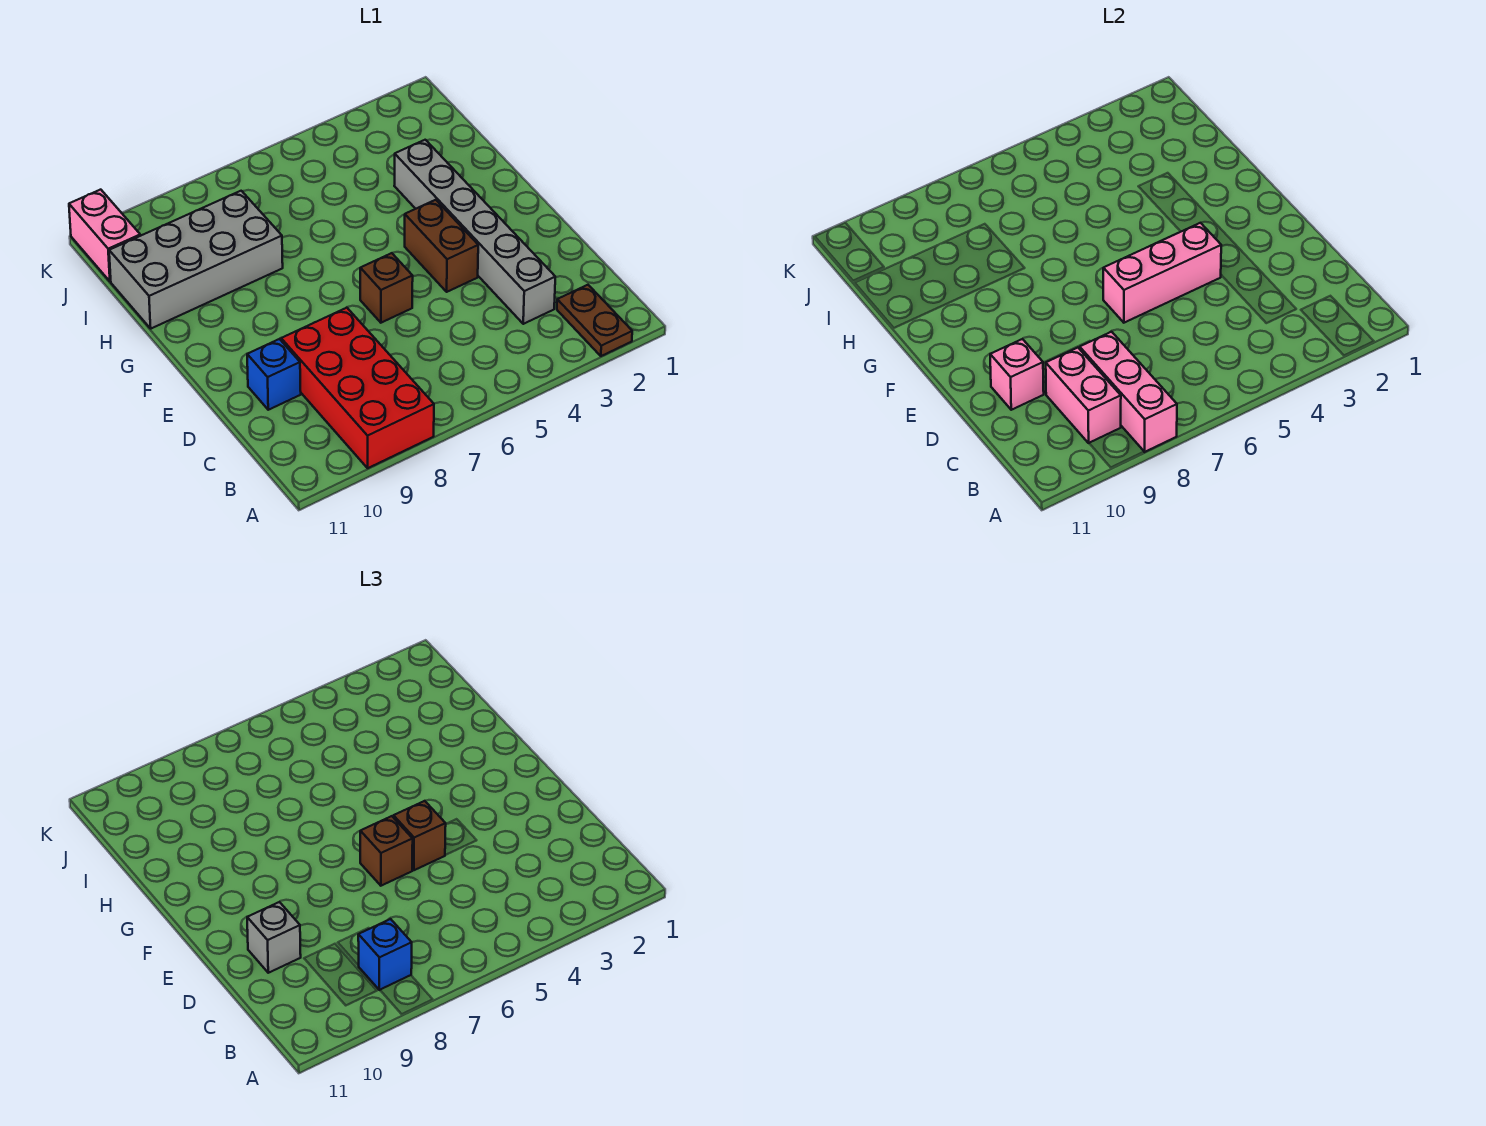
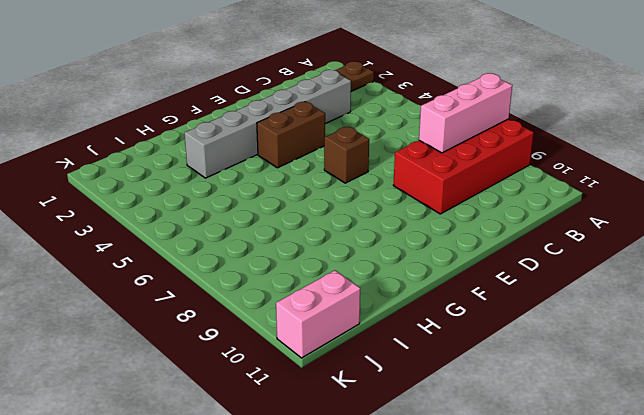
none -> blue 1x1 brick [247,339,301,410]
none -> grey 2x4 brick [109,191,283,329]
none -> pink 1x2 brick [1046,348,1121,443]

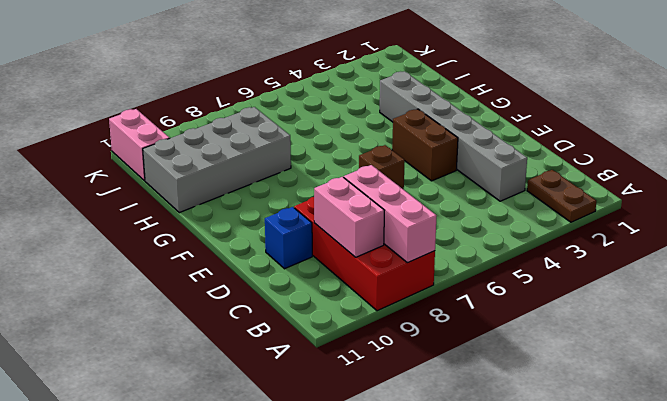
none -> pink 1x1 brick [990,339,1044,410]
none -> pink 1x3 brick [1103,223,1221,323]
none -> blue 1x1 brick [358,919,412,990]

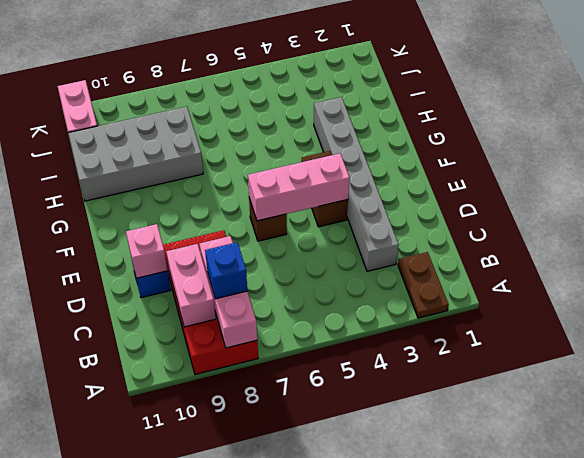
none -> grey 1x1 brick [247,902,301,973]
none -> brown 1x1 brick [393,801,446,870]
none -> brown 1x1 brick [360,816,413,886]

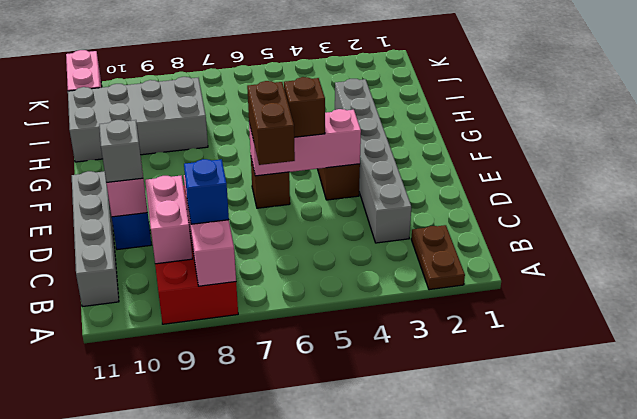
grey 1x4 brick [72,171,119,307] -> none
brown 1x2 brick [247,81,295,165] -> brown 1x1 brick [360,816,413,886]

